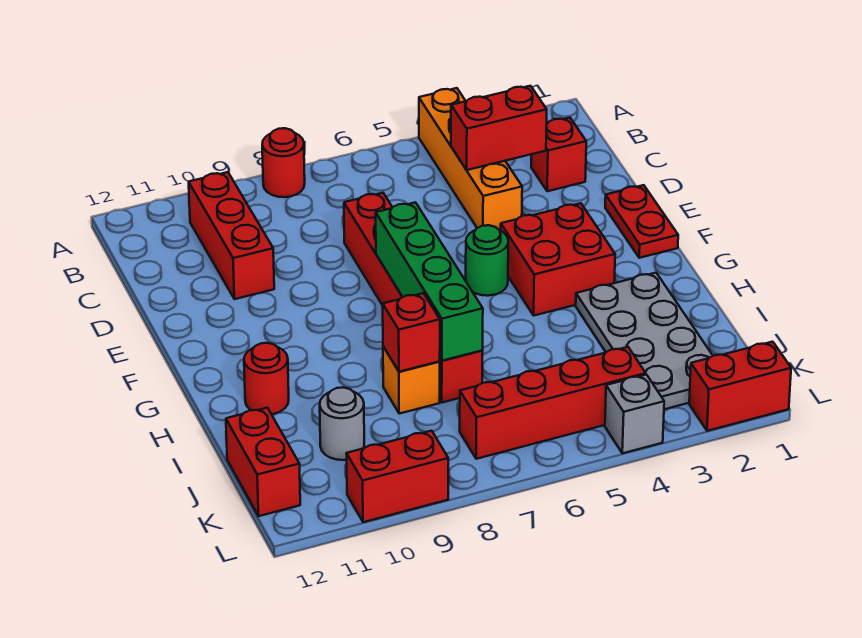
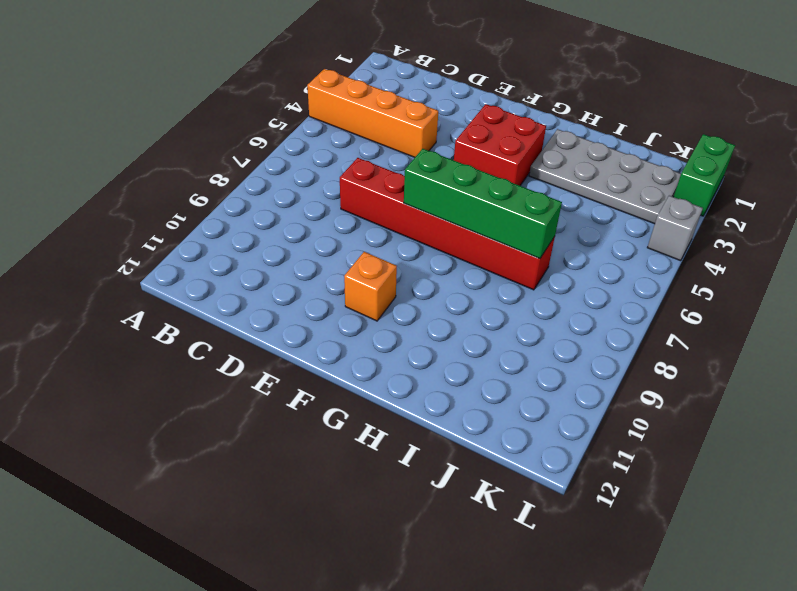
orange 1x1 brick [344,252,397,321] -> orange 1x1 brick moved to [383,346,440,414]
green 1x2 brick [674,134,735,216] -> red 1x2 brick [689,342,791,431]
none -> red 1x1 round brick [262,128,305,197]
none -> red 1x3 brick [189,172,274,299]
none -> red 1x1 brick [531,118,586,191]

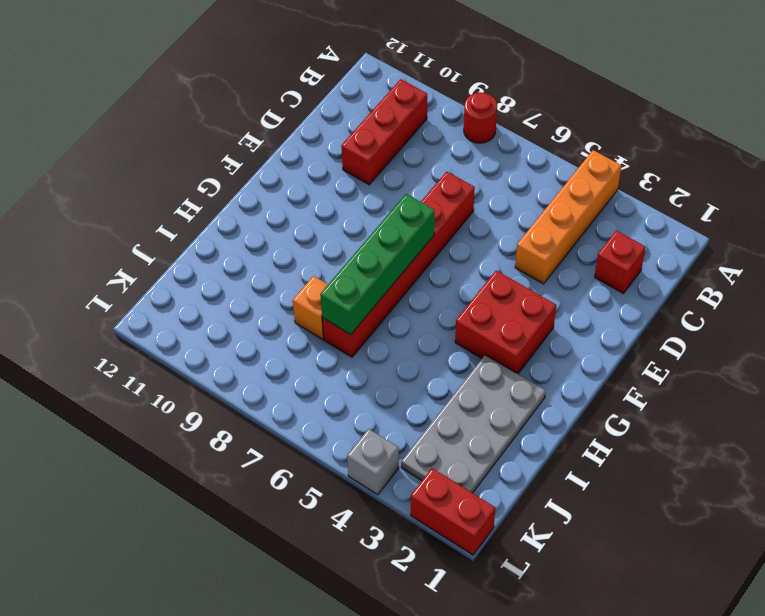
none -> red 1x2 plate [605,185,678,258]
none -> green 1x1 round brick [466,225,508,296]
none -> red 1x1 round brick [244,343,289,414]

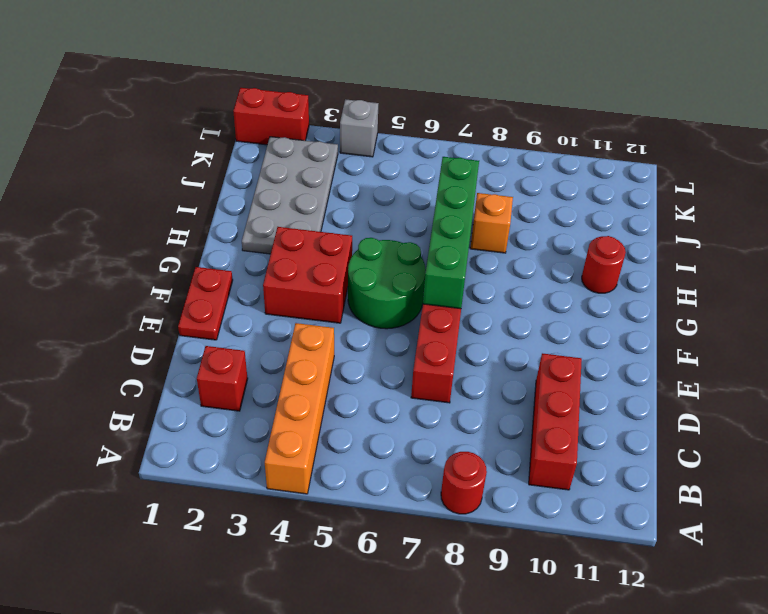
green 2x2 round brick [348,238,426,329] -> green 1x1 round brick [466,225,508,296]
none -> grey 1x1 round brick [320,387,364,460]
none -> red 1x2 brick [226,408,300,516]
none -> red 1x4 brick [460,347,646,459]

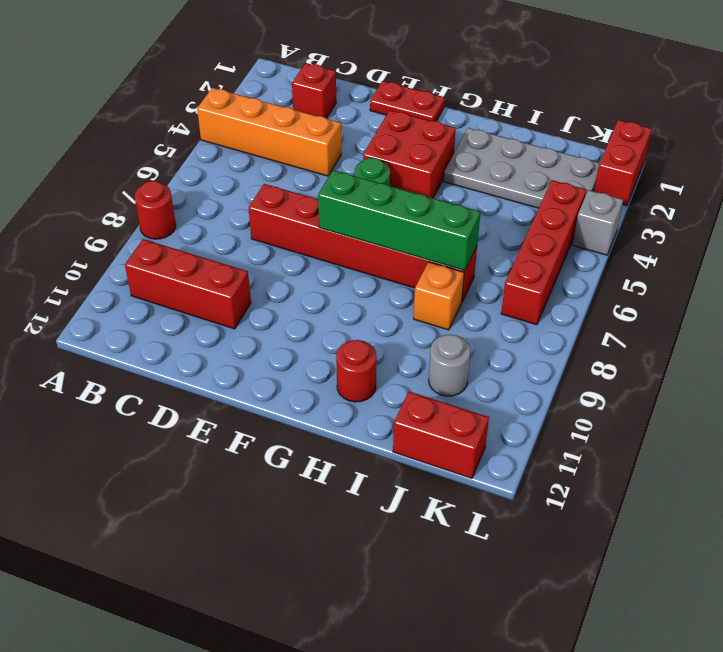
none -> red 1x2 brick [346,431,448,522]
none -> red 1x2 brick [451,86,547,170]
none -> red 1x1 brick [383,293,440,372]

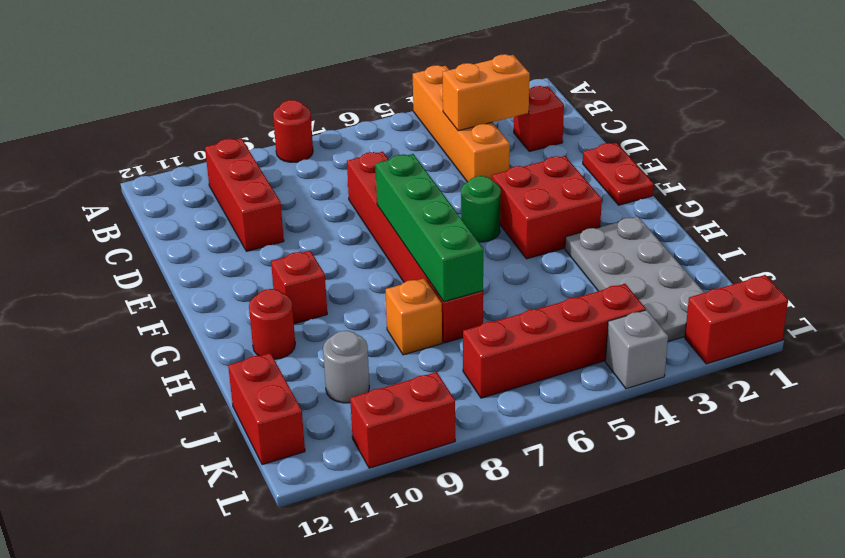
orange 1x2 brick [443,54,530,131] -> red 1x2 brick [451,86,547,170]
red 1x1 brick [271,251,327,324] -> red 1x1 brick moved to [383,293,440,372]

